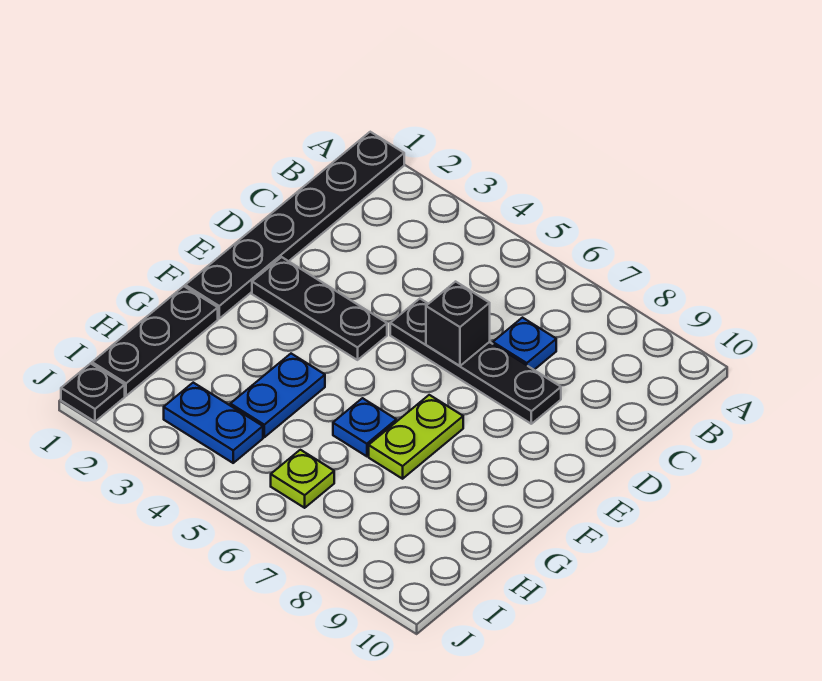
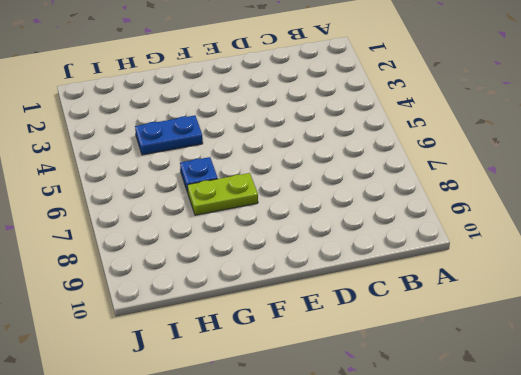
none -> black 1x6 plate [185,132,404,318]
none -> blue 1x1 plate [493,318,556,370]
none -> black 1x4 plate [390,299,561,424]

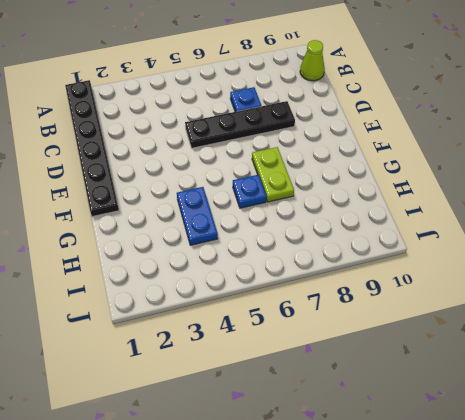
lime 1x1 cone [300,40,325,81] -> none
none -> black 1x3 plate [252,257,387,360]
none -> black 1x3 plate [92,286,218,396]
none -> blue 1x2 plate [164,383,263,463]

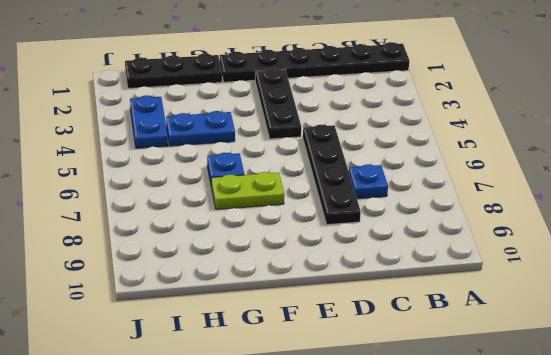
none -> lime 1x1 plate [271,450,334,508]
none -> black 1x1 plate [61,363,125,422]
none -> black 1x1 brick [426,282,490,366]

